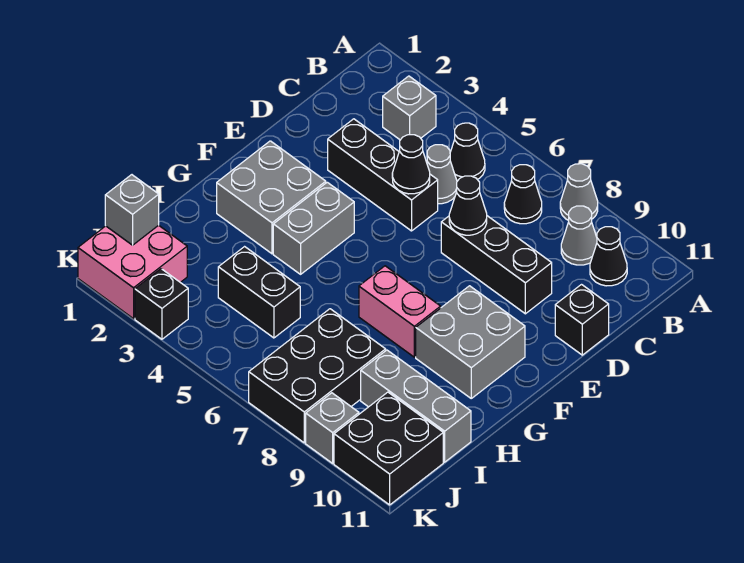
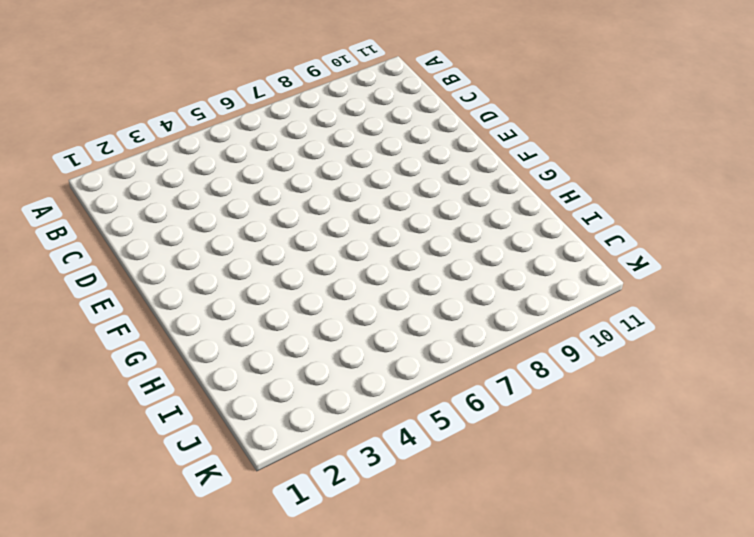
none -> grey 1x1 cone [560,164,598,221]
none -> grey 1x1 brick [383,76,436,140]
none -> black 1x1 cone [450,123,485,181]

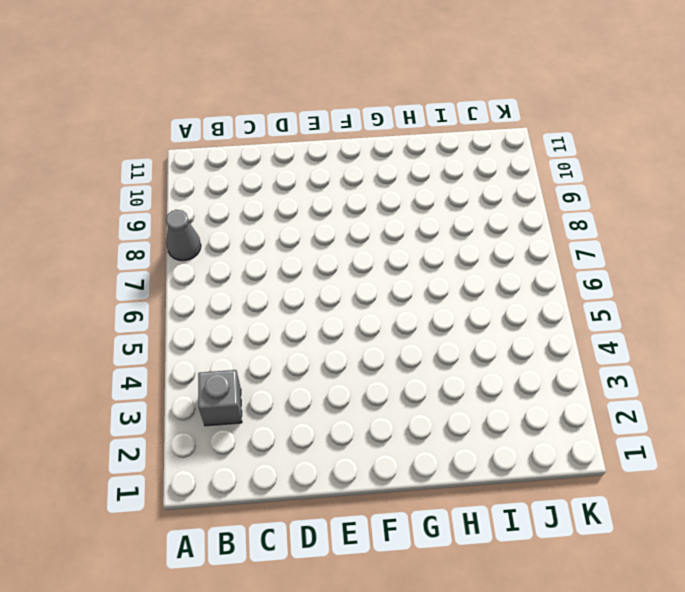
none -> black 1x1 cone [450,123,485,181]
none -> black 1x1 cone [504,165,542,224]
none -> grey 1x1 cone [561,206,597,265]

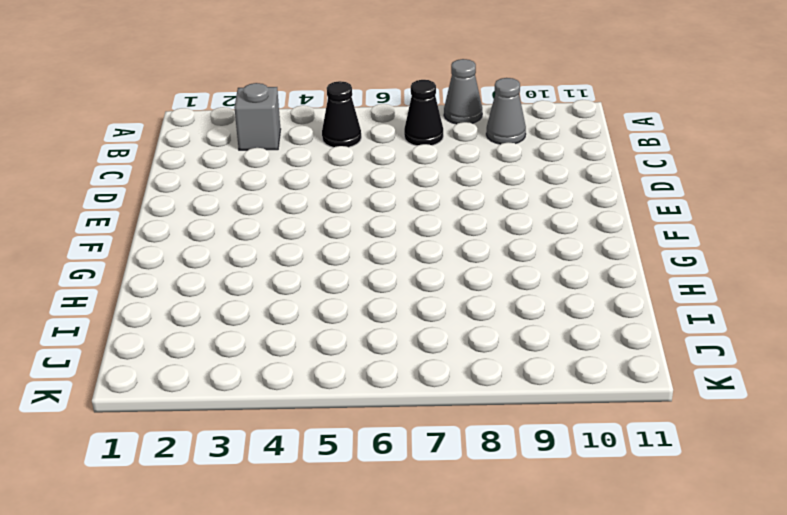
none -> black 1x1 cone [590,227,627,286]
none -> grey 1x1 cone [427,145,457,204]
none -> black 1x3 brick [328,119,438,231]

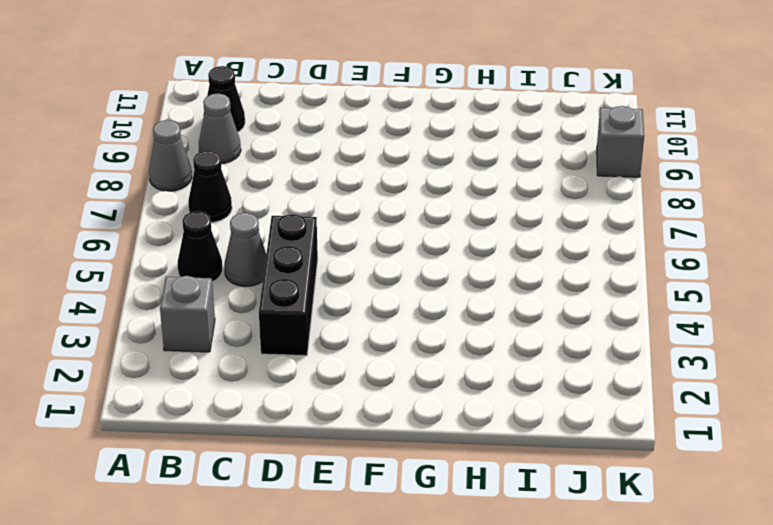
none -> black 1x3 brick [441,216,552,314]
none -> black 1x1 brick [555,285,609,355]
none -> grey 2x2 brick [217,141,326,254]

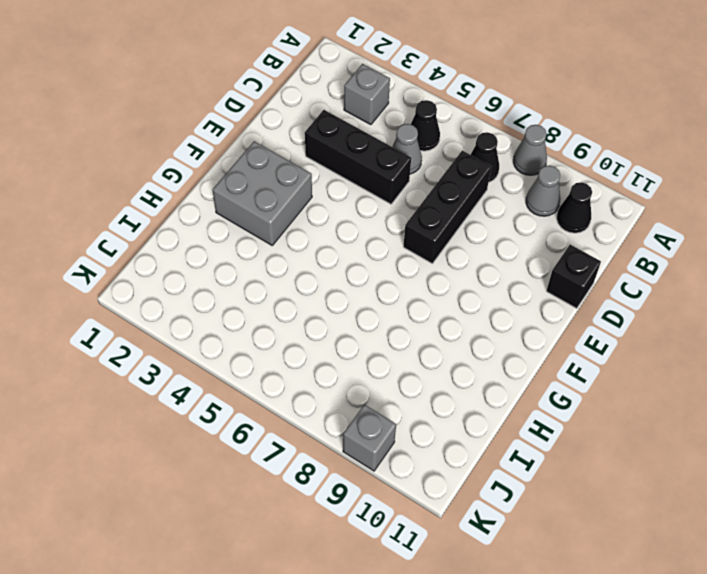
black 1x3 brick [404,151,491,263] -> black 1x3 brick turned to [441,216,552,314]
none -> grey 1x2 brick [273,182,354,274]
none -> grey 2x2 brick [416,286,525,398]
none -> pink 1x2 brick [359,266,441,357]

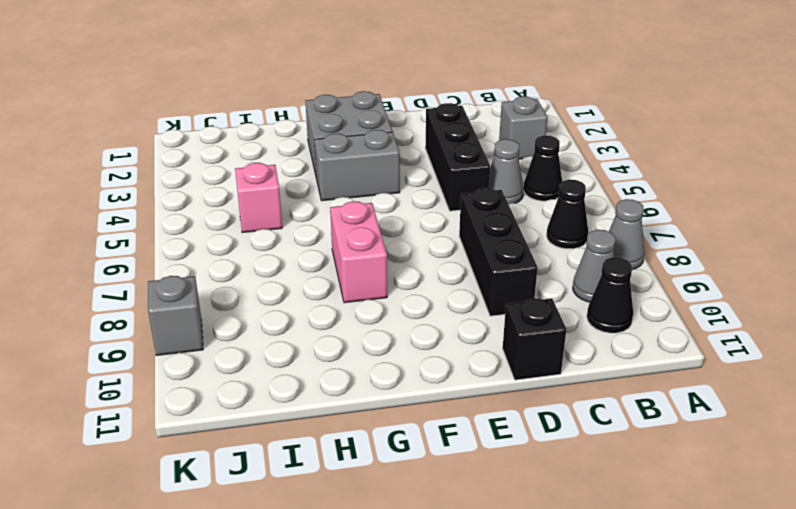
pink 1x1 brick [235,163,282,233] -> black 1x2 brick [218,247,300,338]
none -> grey 2x2 brick [416,286,525,398]
none -> black 2x3 brick [249,309,386,443]
none -> grey 1x3 brick [361,350,471,462]

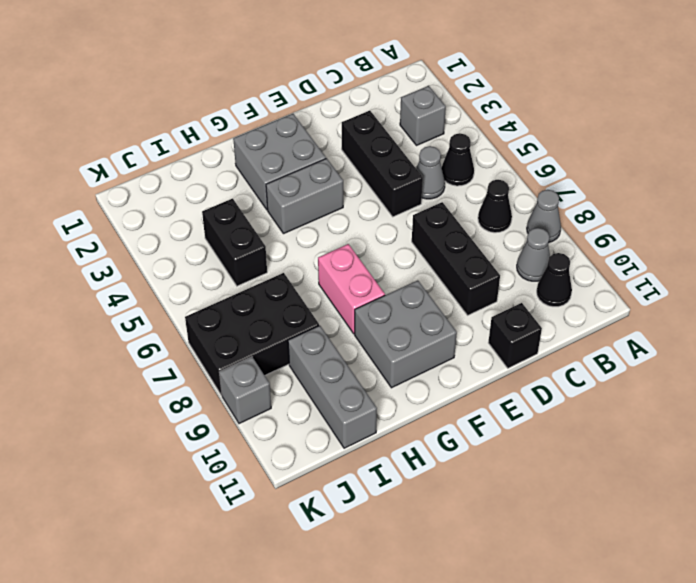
none -> pink 2x2 brick [78,225,187,319]
none -> black 2x2 brick [334,392,443,505]
none -> black 1x1 brick [135,269,188,339]

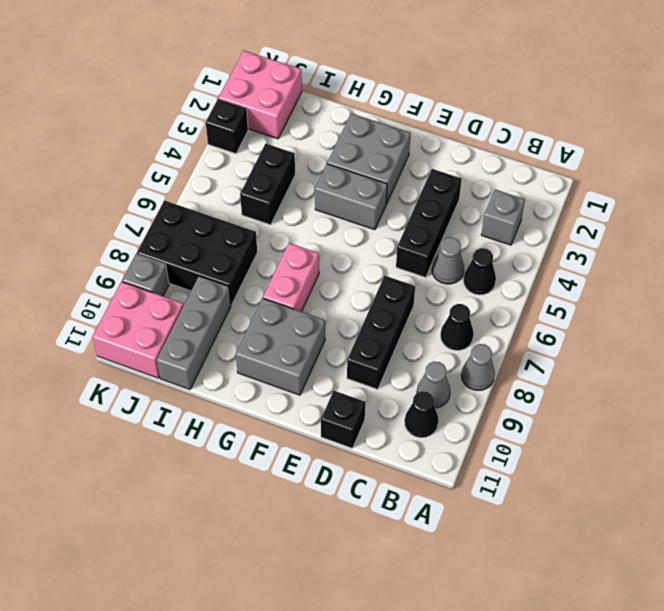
pink 2x2 brick [92,282,184,378] -> black 2x2 brick [334,392,443,505]
none -> black 1x1 cone [392,135,430,194]
none -> black 1x1 cone [449,176,487,235]
none -> grey 1x1 brick [105,175,159,245]

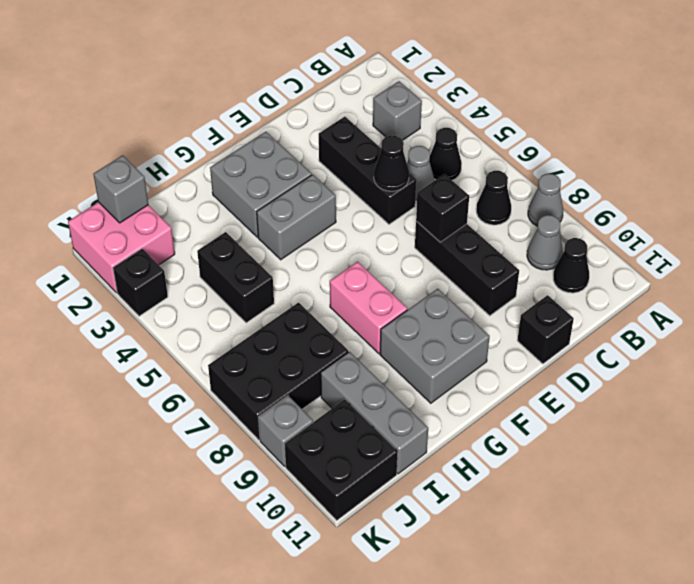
black 1x1 brick [416,174,469,242] -> black 1x1 cone [449,176,487,235]

